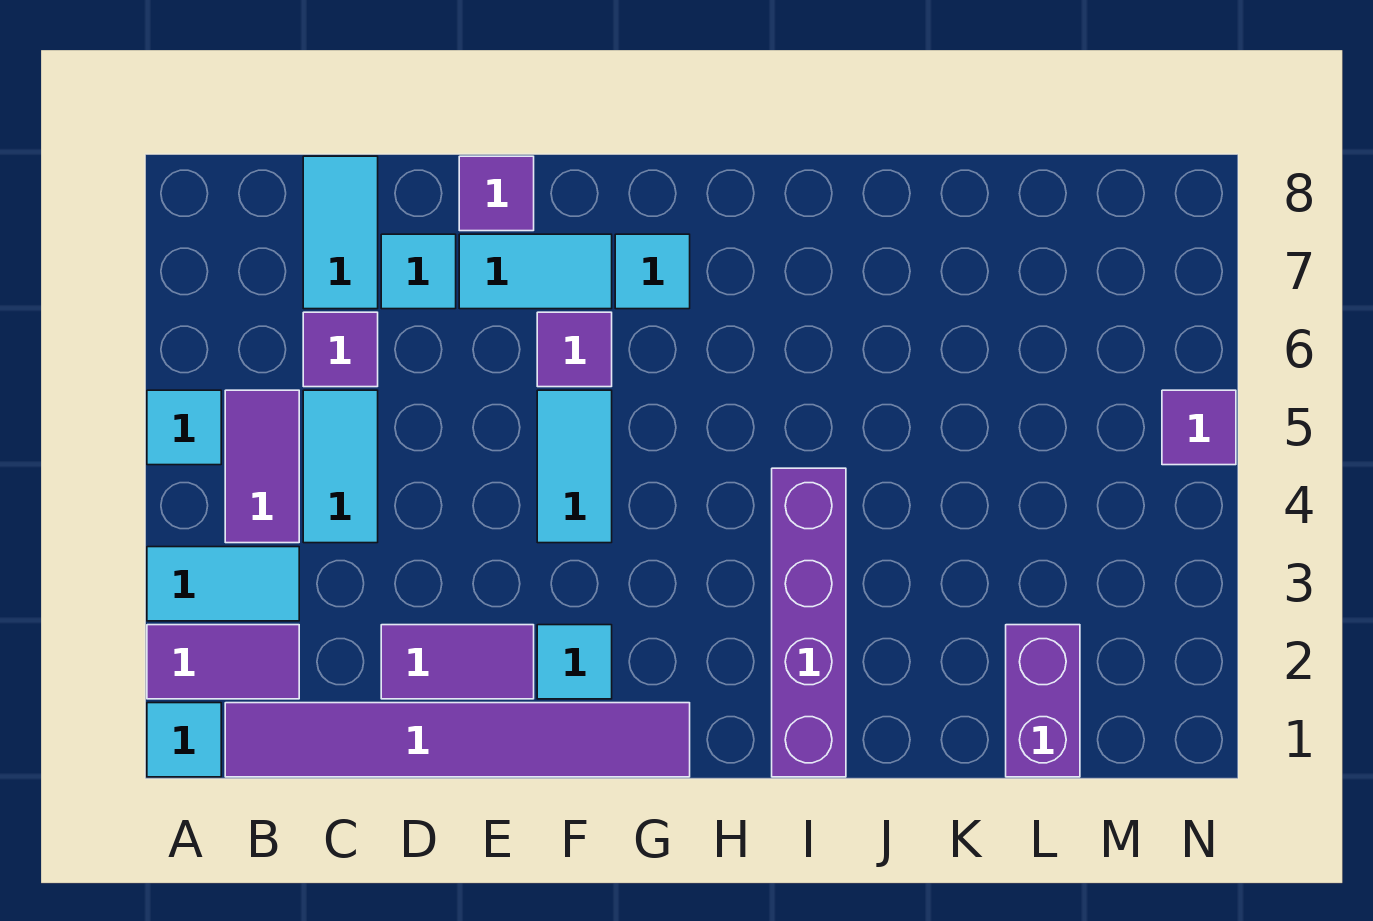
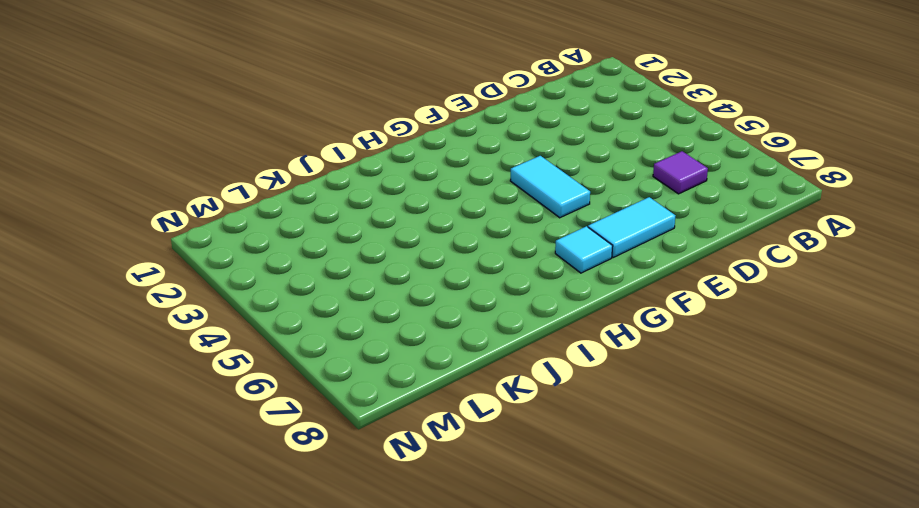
none -> cyan 1x1 tile [147,703,221,777]
none -> purple 1x2 tile [147,625,299,699]
none -> cyan 1x2 tile [147,547,299,621]

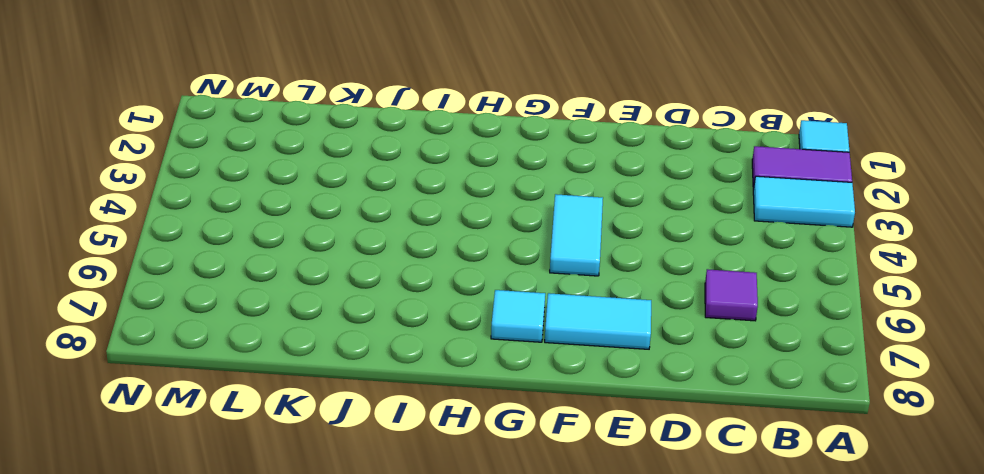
none -> cyan 1x1 tile [147,390,221,465]
none -> purple 1x6 tile [225,703,690,777]
none -> purple 1x2 tile [225,390,299,543]

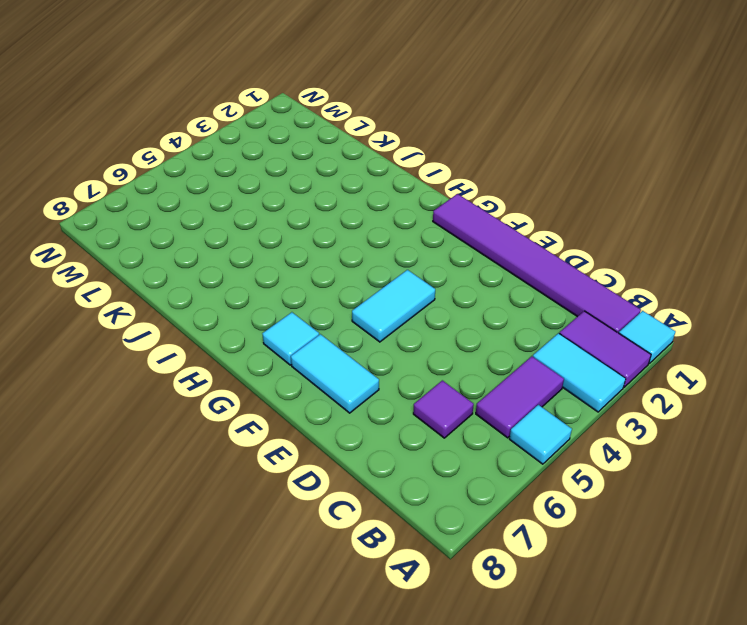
none -> cyan 1x2 tile [303,390,378,543]
none -> cyan 1x2 tile [303,156,378,309]
none -> purple 1x2 tile [381,625,534,699]

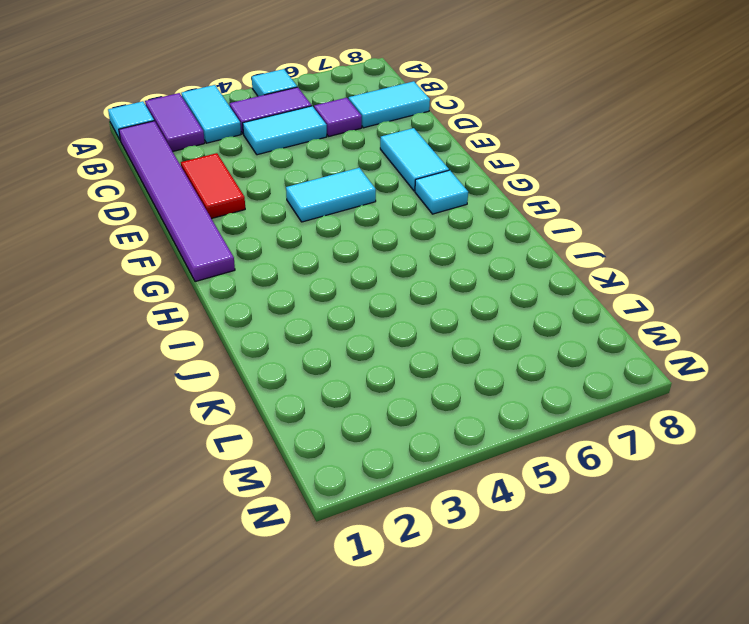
red 1x2 tile [181,153,245,219] -> purple 1x2 tile [381,625,534,699]
none -> cyan 1x1 tile [381,234,456,309]
none -> purple 1x1 tile [459,156,534,231]
none -> cyan 1x1 tile [537,625,612,699]

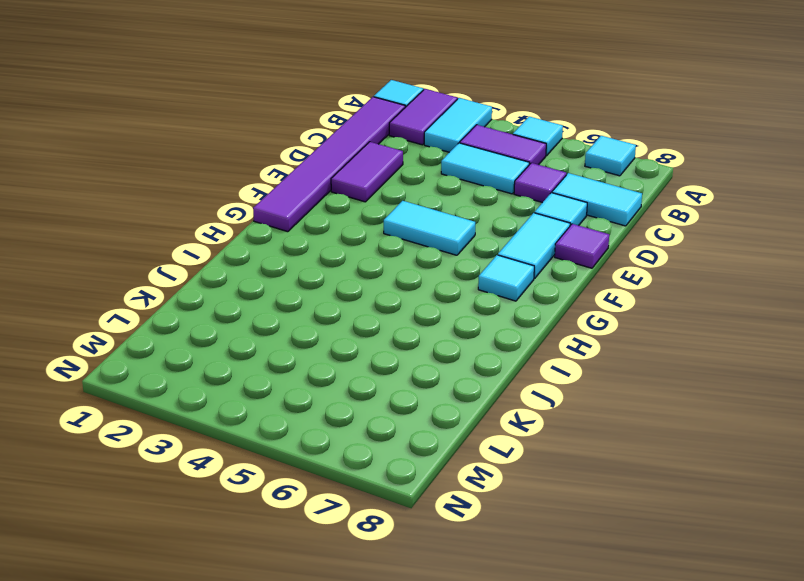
cyan 1x1 tile [585,136,636,176] -> cyan 1x1 tile moved to [537,625,612,699]
none -> purple 1x1 tile [537,312,612,387]
none -> purple 1x4 brick [772,468,846,777]
none -> purple 1x2 brick [1006,625,1080,777]

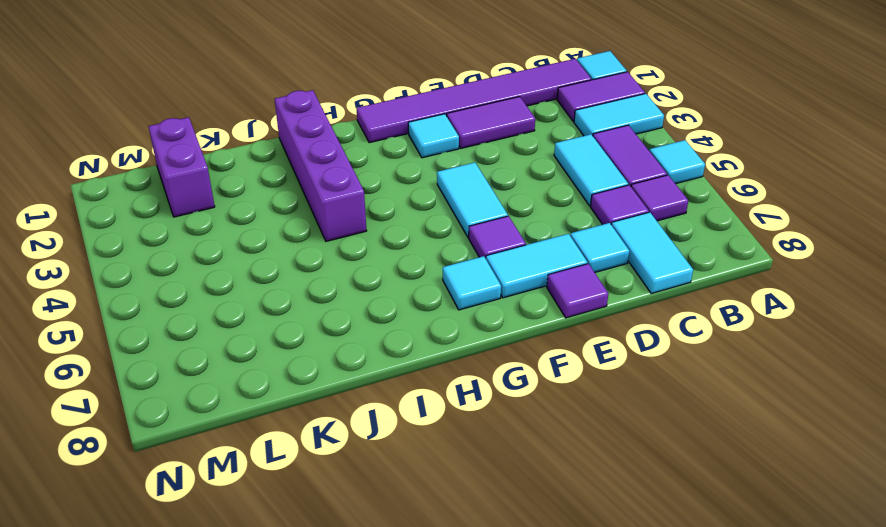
purple 1x1 tile [631,175,688,221] -> purple 1x1 tile moved to [1162,390,1236,465]

